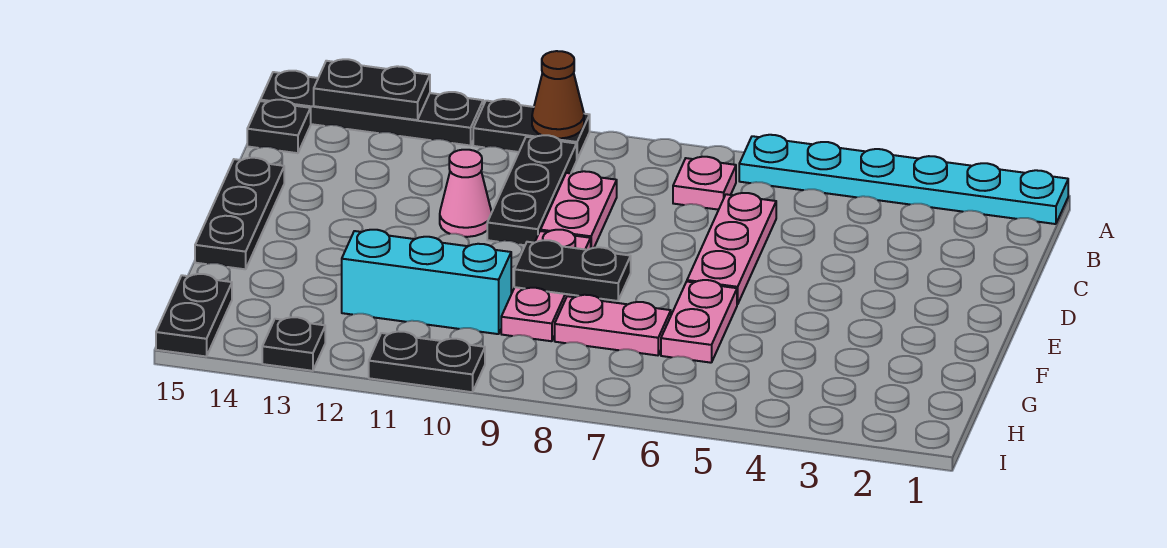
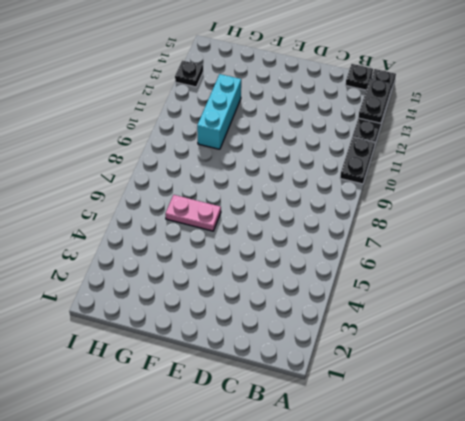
none -> cyan 1x6 plate [739,135,1068,224]
none -> pink 1x1 plate [673,157,736,210]
none -> black 1x3 plate [487,135,577,245]

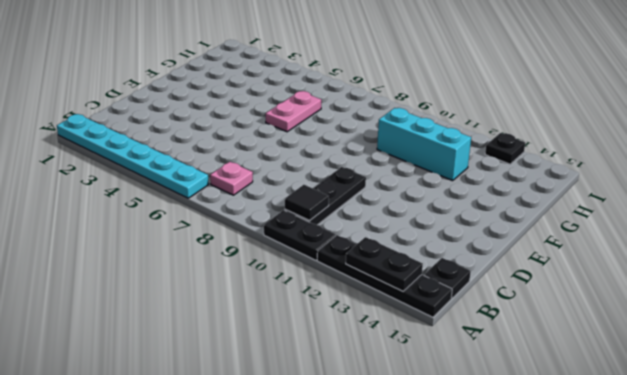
black 1x1 tile [285,185,329,221] -> none
none -> pink 1x3 plate [687,193,776,305]
none -> pink 1x2 plate [541,171,617,248]
none -> pink 1x1 cone [440,150,492,237]

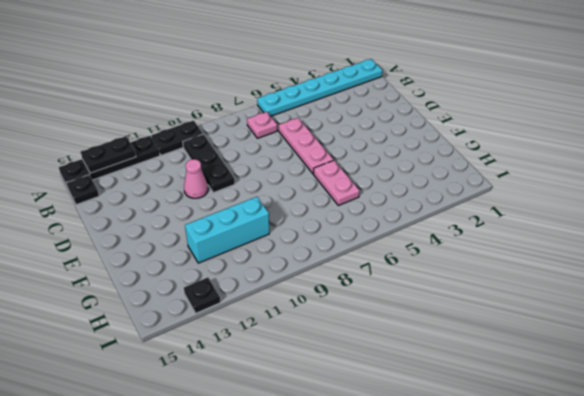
none -> pink 1x2 plate [541,171,617,248]
none -> black 1x3 plate [195,158,284,269]
none -> pink 1x3 plate [501,230,591,341]

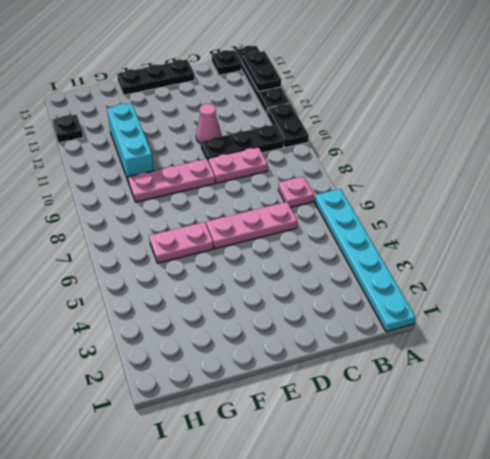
none -> pink 1x2 plate [555,295,671,355]
none -> black 1x2 plate [156,274,232,356]
none -> black 1x2 plate [369,331,485,392]

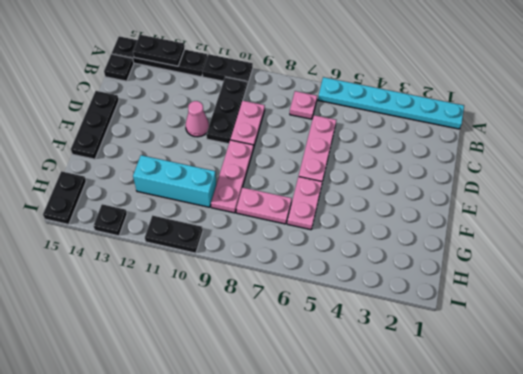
none -> brown 1x1 cone [532,51,584,138]
none -> black 1x2 plate [514,240,631,301]

